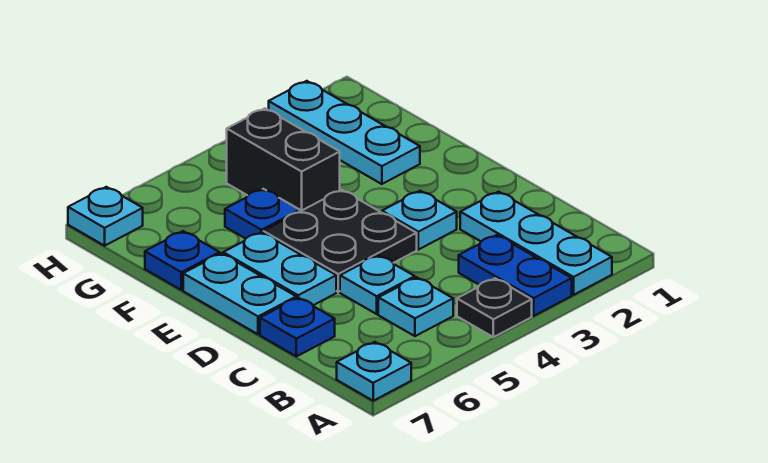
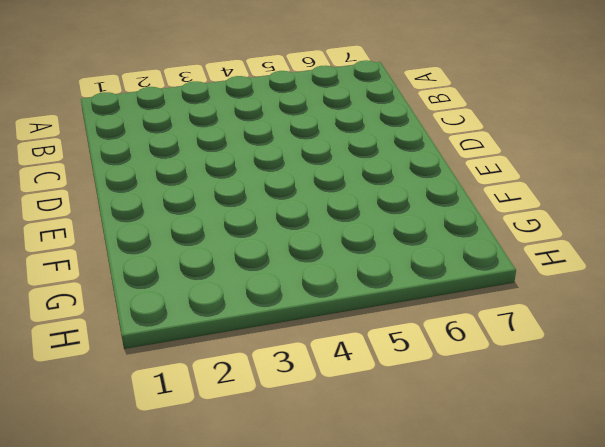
none -> cyan 1x3 plate [460,192,612,295]
none -> blue 1x2 plate [459,235,572,316]
none -> black 1x1 plate [457,278,532,337]

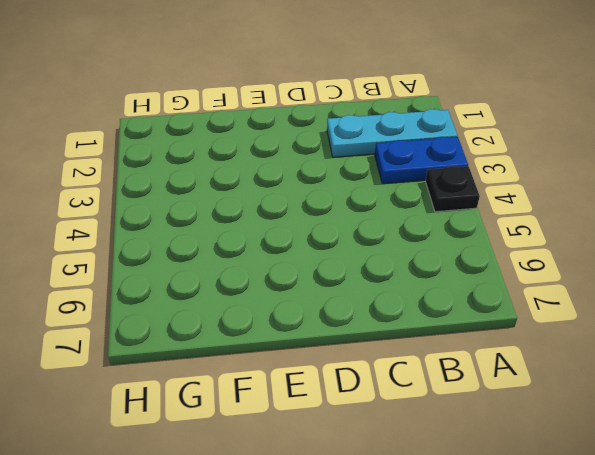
none -> cyan 1x1 plate [337,342,411,401]
none -> cyan 1x1 plate [378,277,453,336]
none -> cyan 1x1 plate [340,255,415,314]

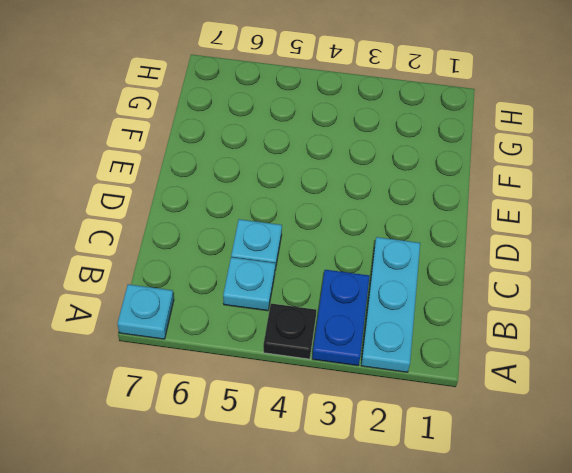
none -> blue 1x1 plate [260,298,335,356]
none -> cyan 1x1 plate [382,191,457,250]
none -> black 2x2 plate [263,190,417,292]

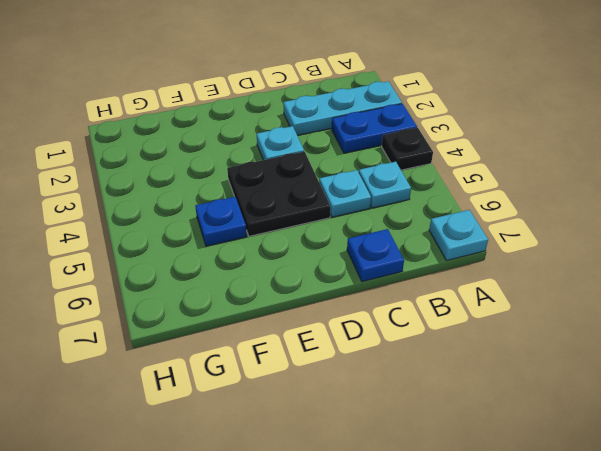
none -> cyan 1x2 plate [223,232,336,305]
none -> cyan 1x2 plate [183,253,296,334]
none -> cyan 1x3 plate [269,81,420,184]

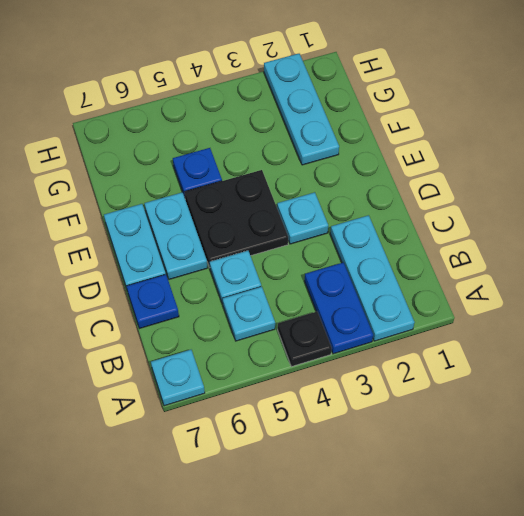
none -> black 1x2 brick [227,109,340,211]
none -> blue 1x1 plate [145,231,220,290]
none -> cyan 1x1 plate [68,187,143,246]

